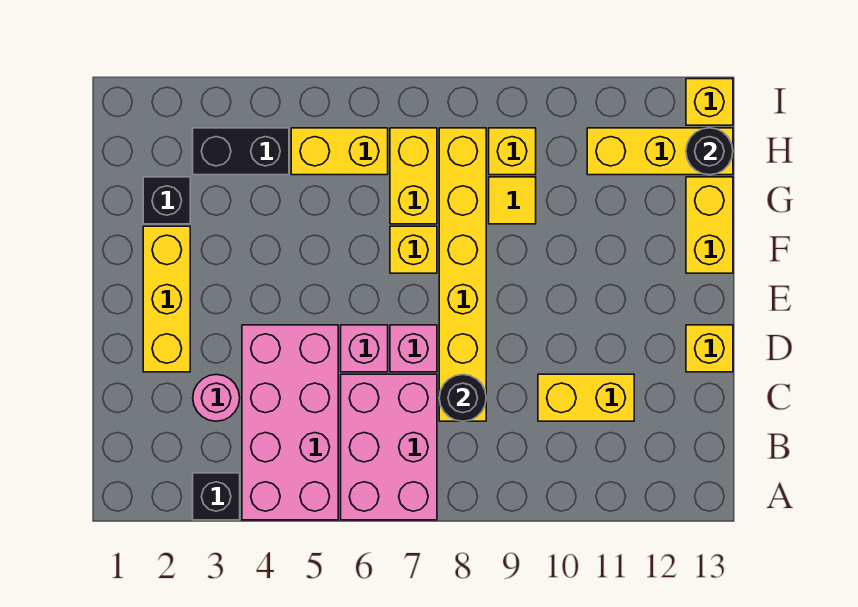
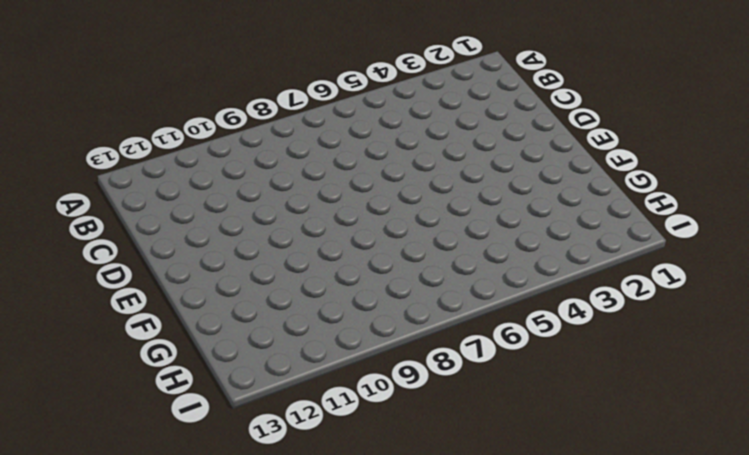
none -> black 1x1 brick [193,473,240,520]
none -> pink 2x4 brick [242,325,338,520]
none -> pink 2x3 brick [341,374,437,520]

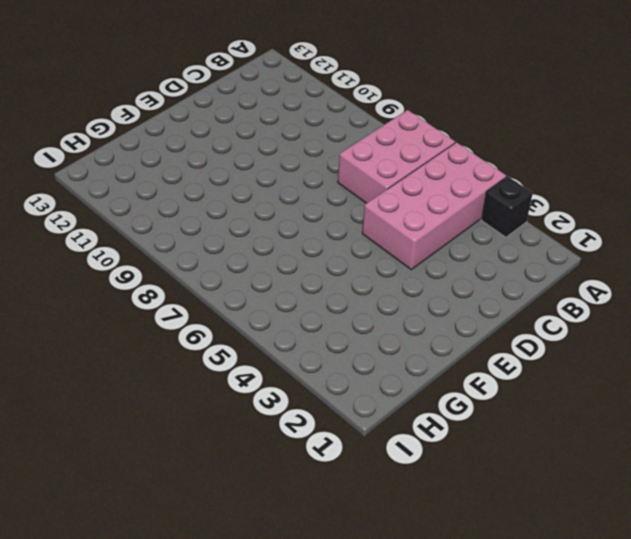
none -> pink 1x1 round brick [193,374,240,421]
none -> yellow 1x6 brick [439,128,486,421]
none -> yellow 1x2 brick [538,374,634,421]

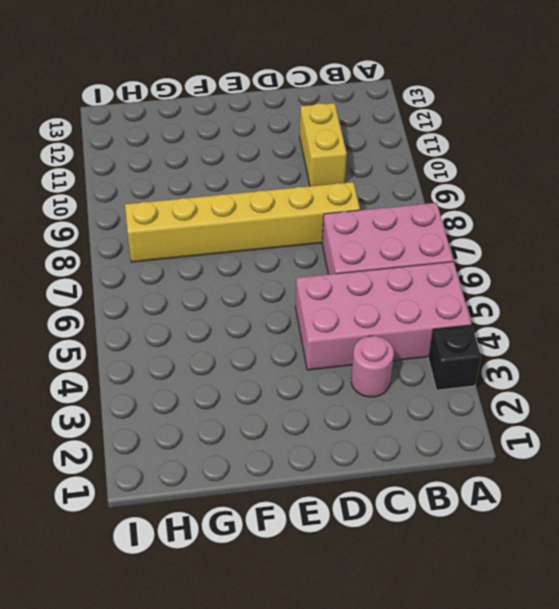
none -> yellow 1x3 brick [143,226,190,372]
none -> pink 1x1 brick [341,325,388,372]
none -> pink 1x1 brick [390,325,437,372]

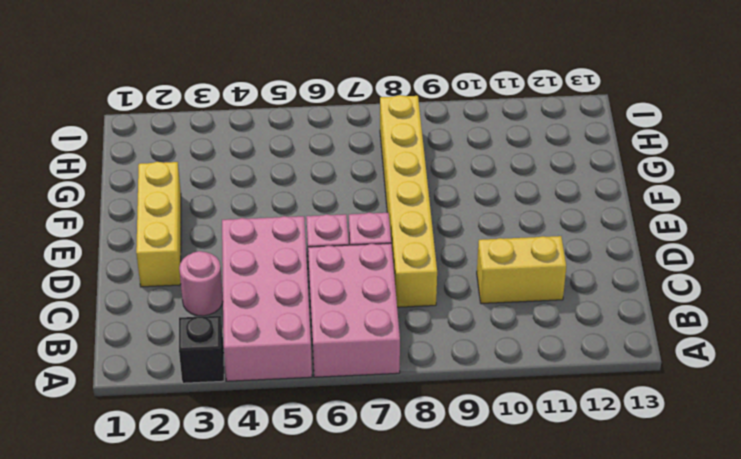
none -> yellow 1x1 brick [686,325,733,372]
none -> yellow 1x1 brick [390,226,437,273]
none -> yellow 1x2 brick [686,177,733,273]

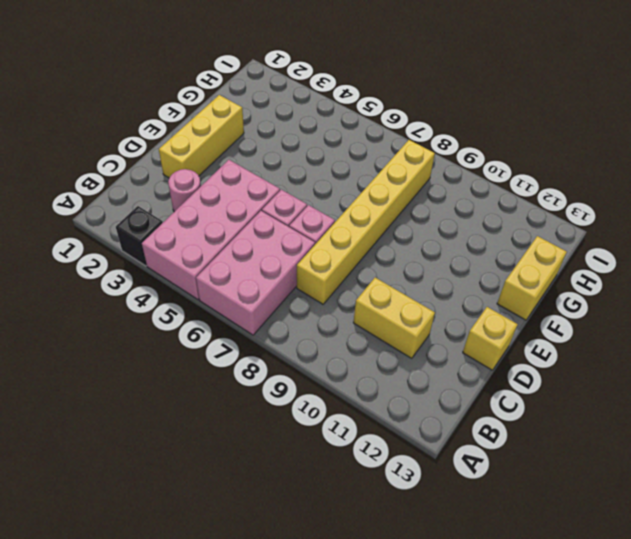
none -> yellow 1x1 brick [390,226,437,273]
none -> black 1x1 brick [143,177,190,224]
none -> yellow 1x2 brick [390,128,437,224]

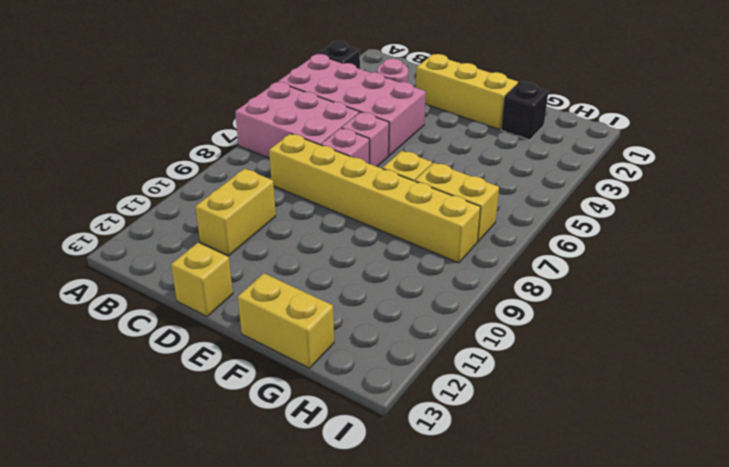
none -> yellow 1x1 tile [489,177,536,224]
none -> black 1x2 brick [193,128,289,175]
none -> yellow 1x2 brick [291,128,388,175]

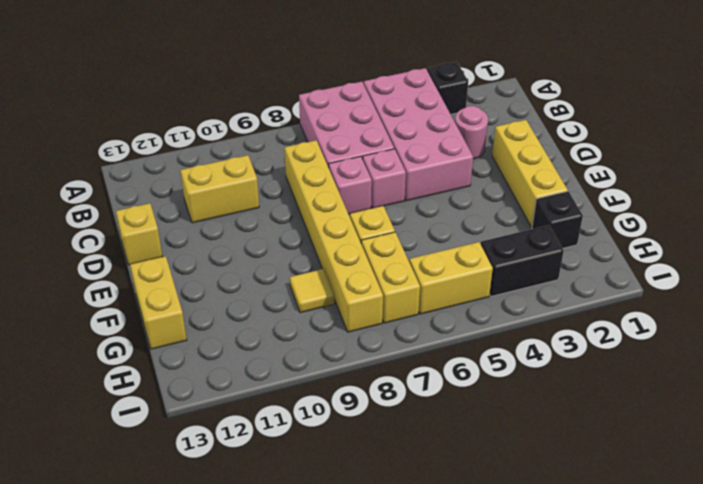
none -> yellow 1x1 brick [489,128,536,175]
none -> yellow 1x3 brick [587,128,733,175]
none -> yellow 1x1 brick [686,79,733,125]

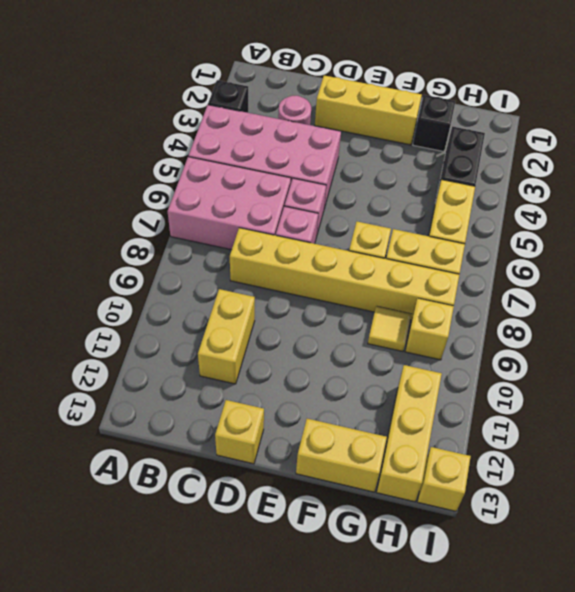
none -> black 1x1 round brick [439,375,486,421]
none -> black 1x1 round brick [686,128,733,175]

